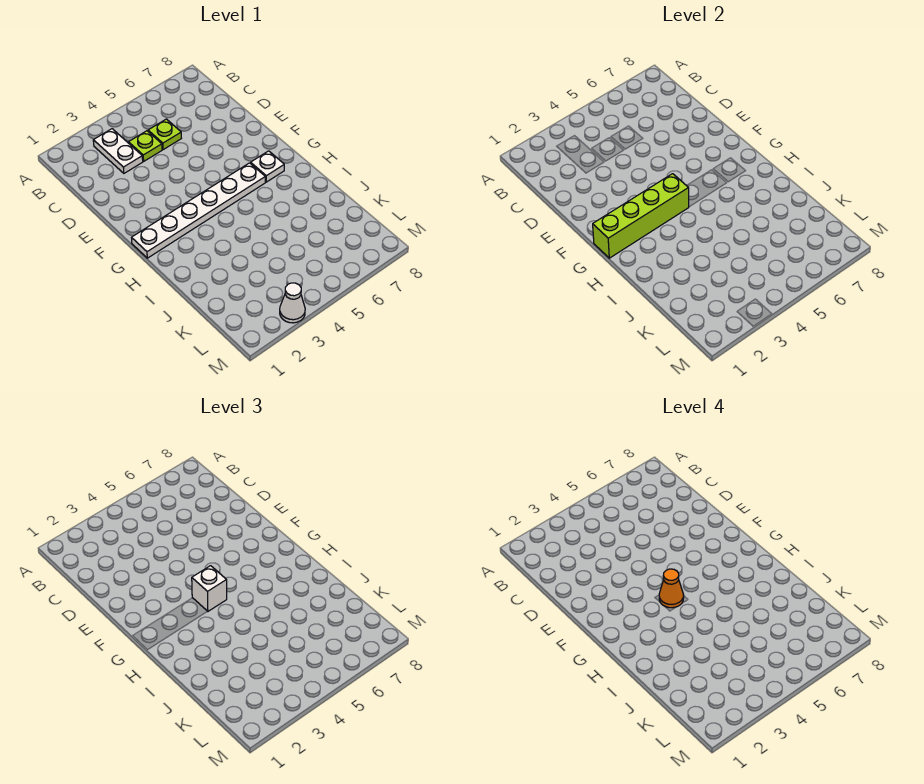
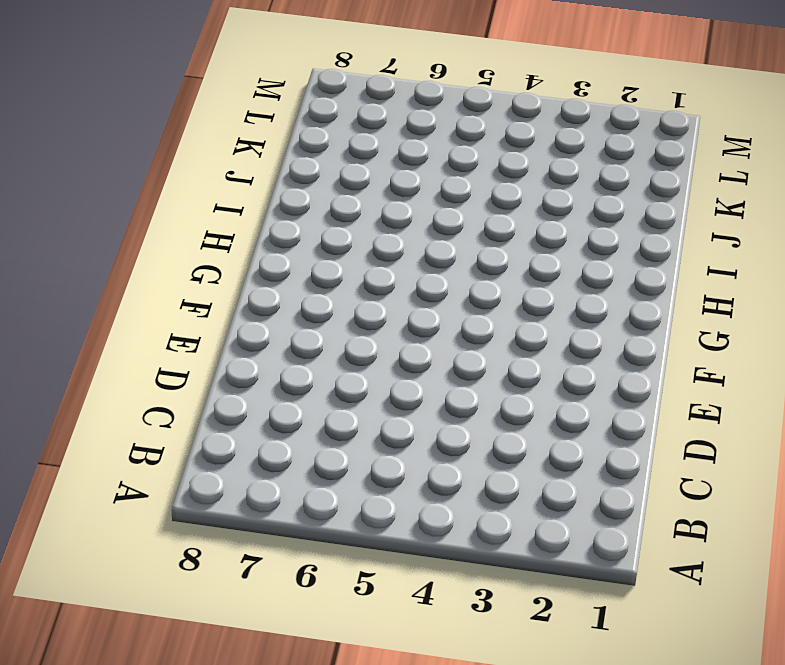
none -> white 1x2 plate [93,129,143,173]
none -> lime 1x1 plate [128,131,162,161]

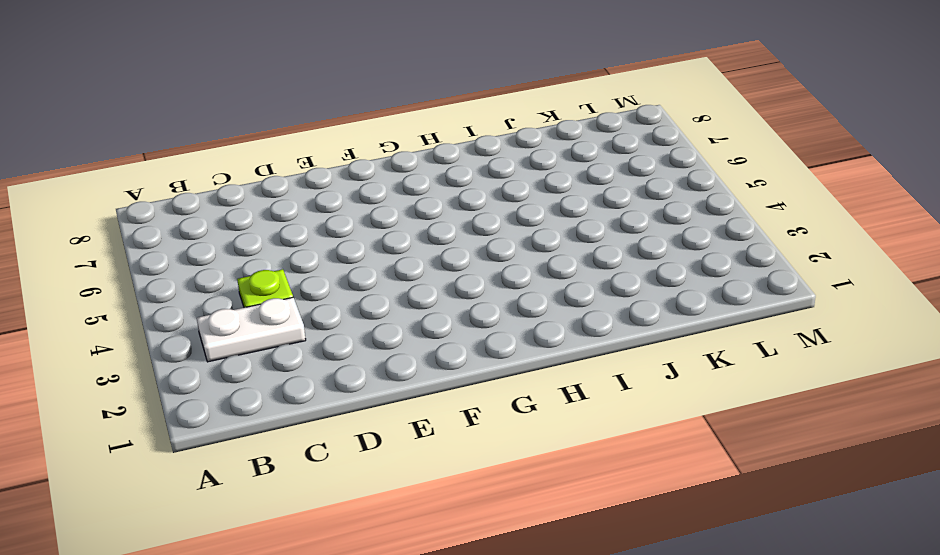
none -> lime 1x1 plate [148,119,181,150]
none -> white 1x6 plate [132,163,265,258]

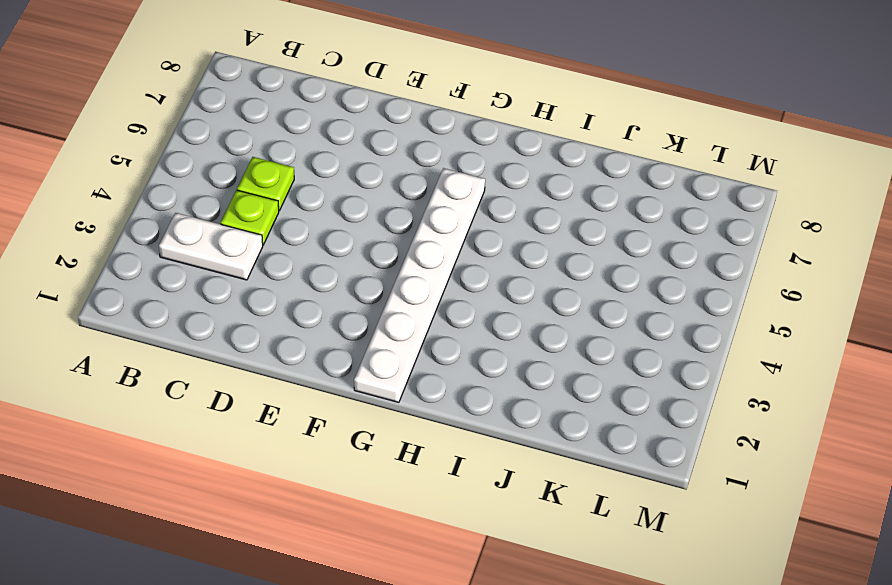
none -> white 1x1 plate [251,151,284,182]
none -> white 1x1 cone [280,283,305,323]

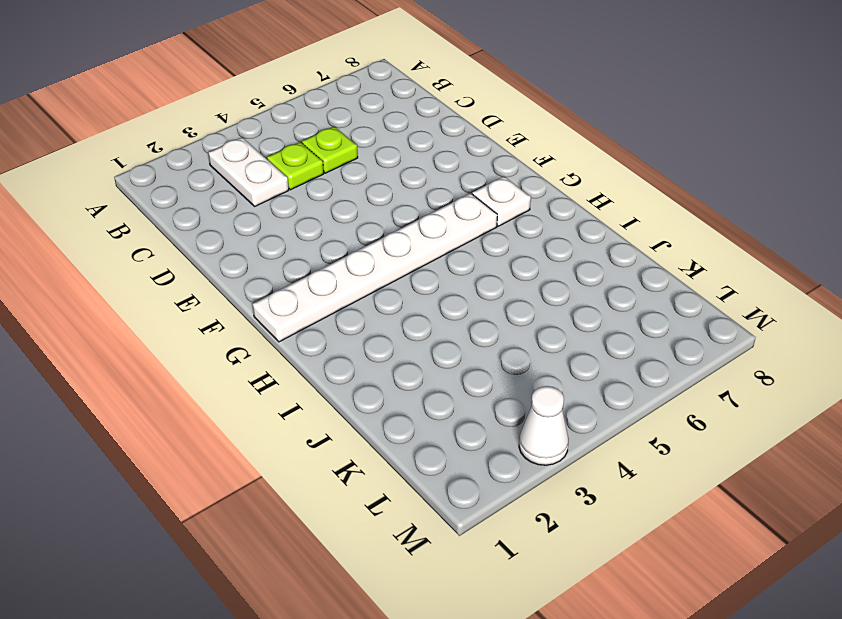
none -> lime 1x4 brick [593,174,689,258]
none -> white 1x1 brick [192,566,227,612]

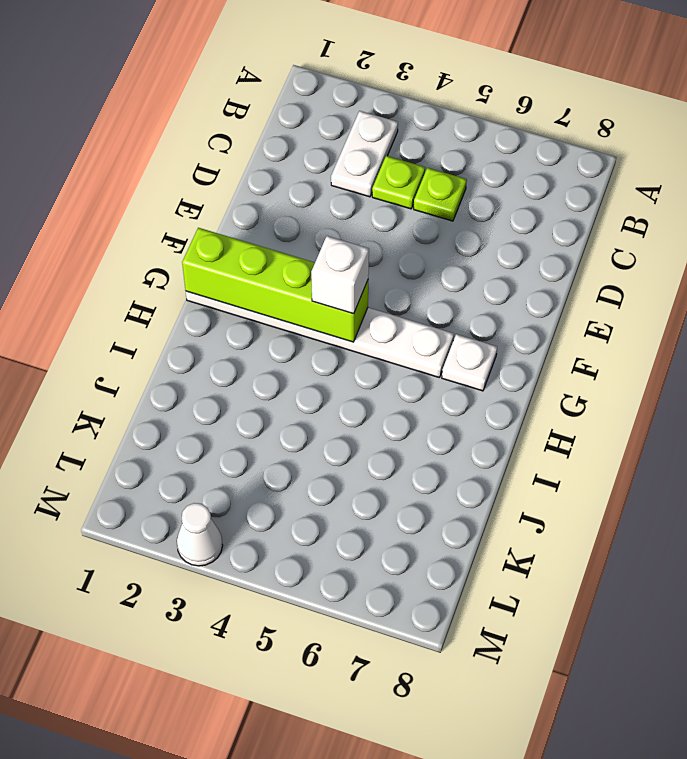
none -> orange 1x1 cone [659,569,684,608]

